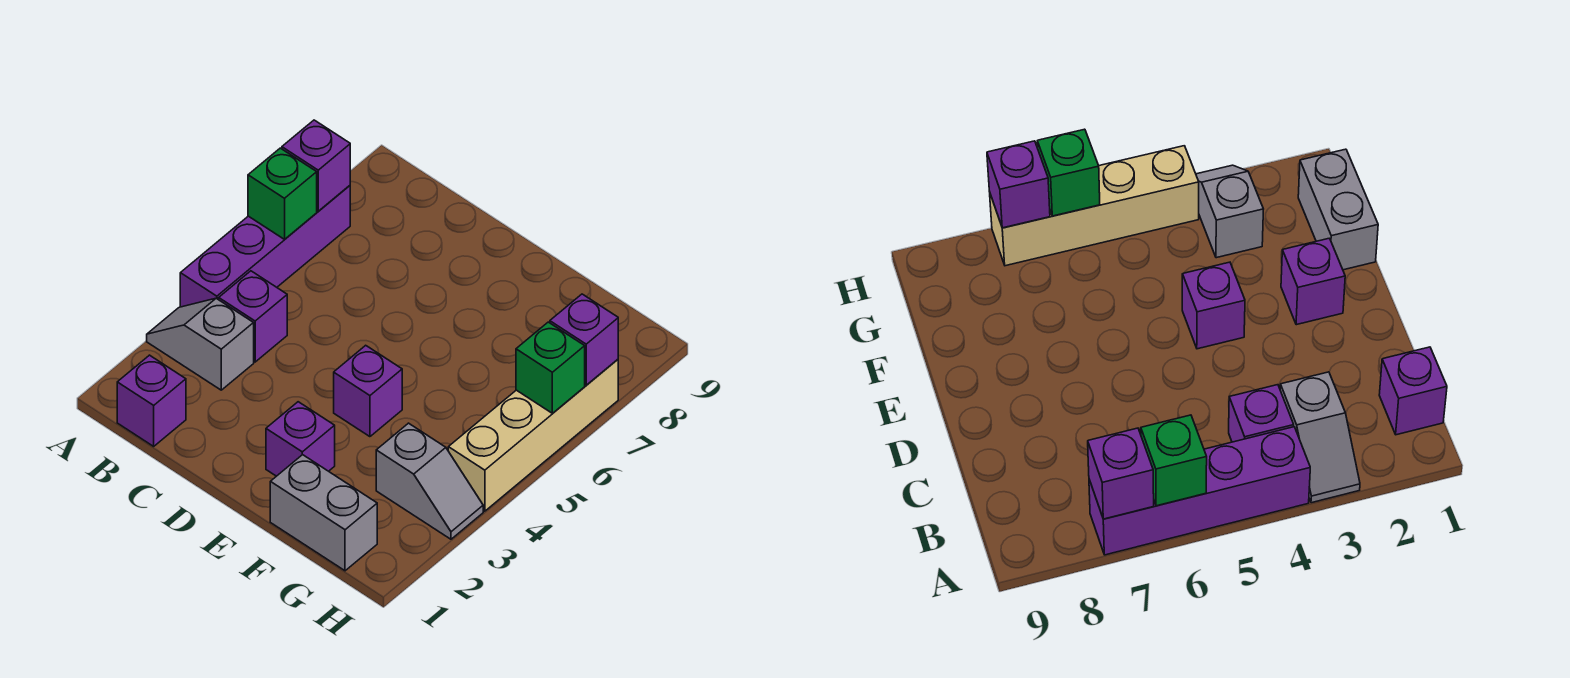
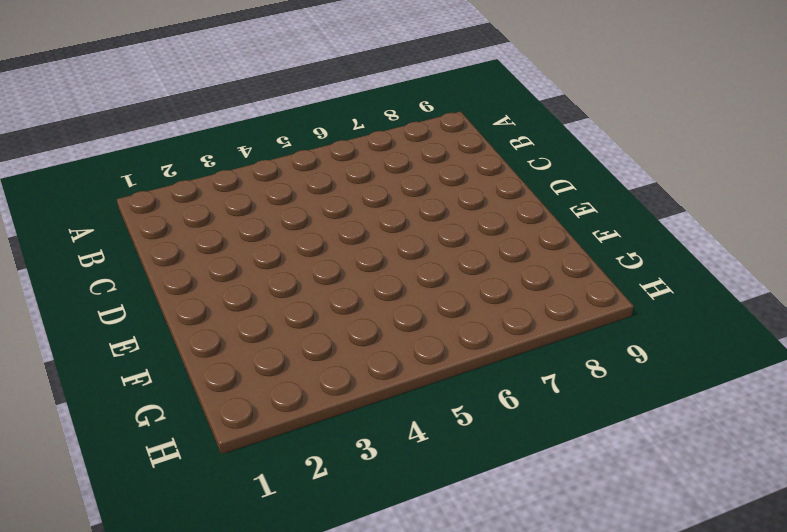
none -> grey 1x2 slope [147,298,254,390]
none -> purple 1x4 brick [180,186,350,307]
none -> purple 1x1 brick [117,355,186,446]

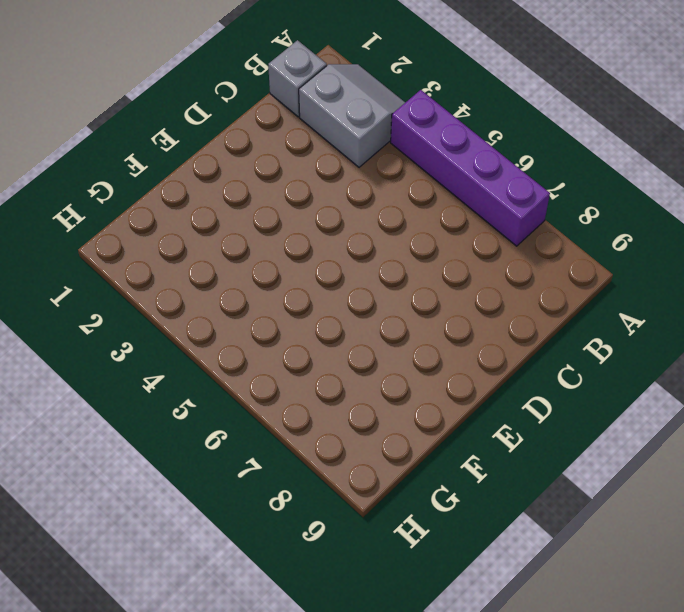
grey 2x2 slope [299,64,405,167] -> grey 1x2 slope [147,298,254,390]
grey 1x1 brick [268,40,327,117] -> purple 1x1 brick [117,355,186,446]
none -> purple 1x1 brick [219,271,287,362]
none -> purple 1x1 brick [266,402,335,476]
none -> purple 1x1 brick [334,345,402,437]

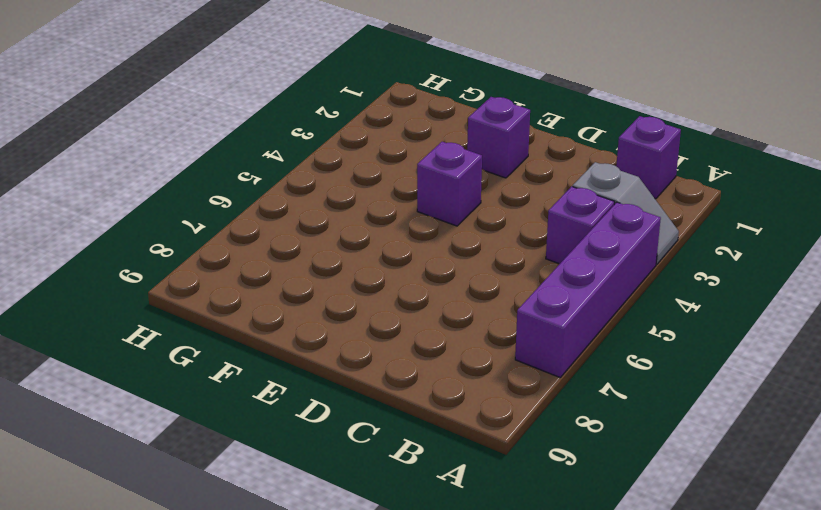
none -> grey 1x2 brick [270,455,377,571]
none -> grey 1x2 slope [376,423,483,539]
none -> tan 1x4 brick [448,359,618,511]

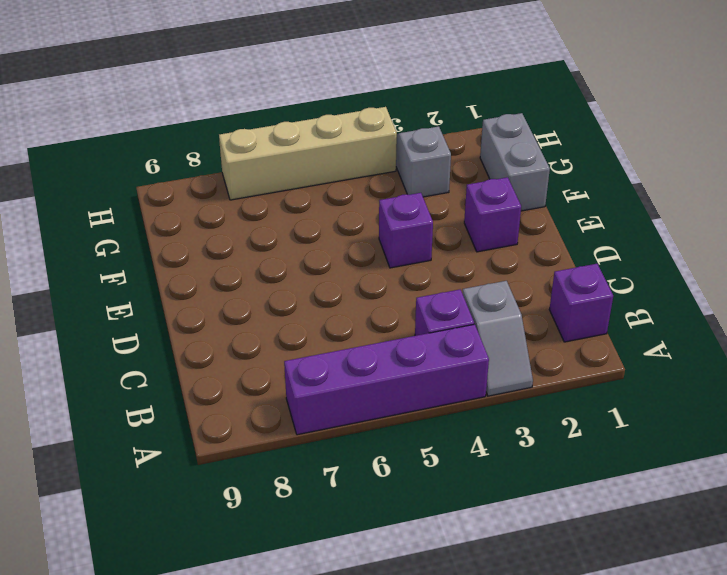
none -> green 1x1 brick [248,148,317,239]
none -> purple 1x1 brick [282,120,350,211]
none -> green 1x1 brick [516,322,585,413]

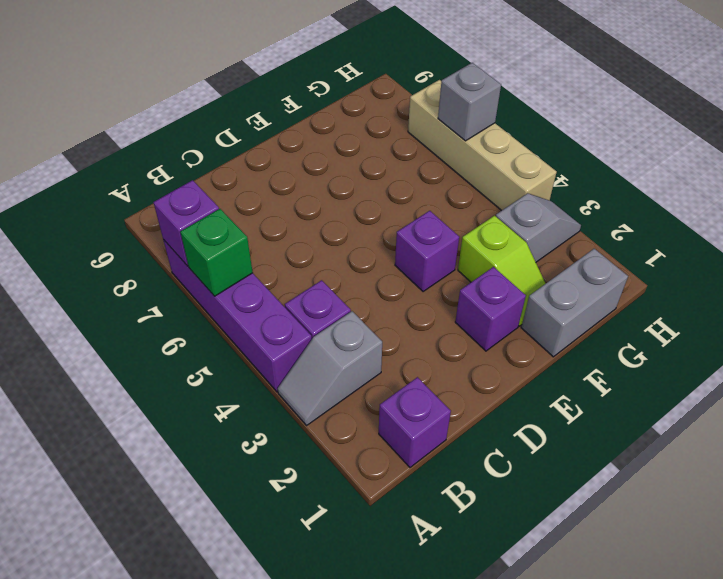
lime 1x2 slope [458,216,546,326] -> none
grey 1x1 brick [438,63,501,141] -> green 1x1 brick [516,322,585,413]
none -> purple 1x1 brick [550,294,618,385]

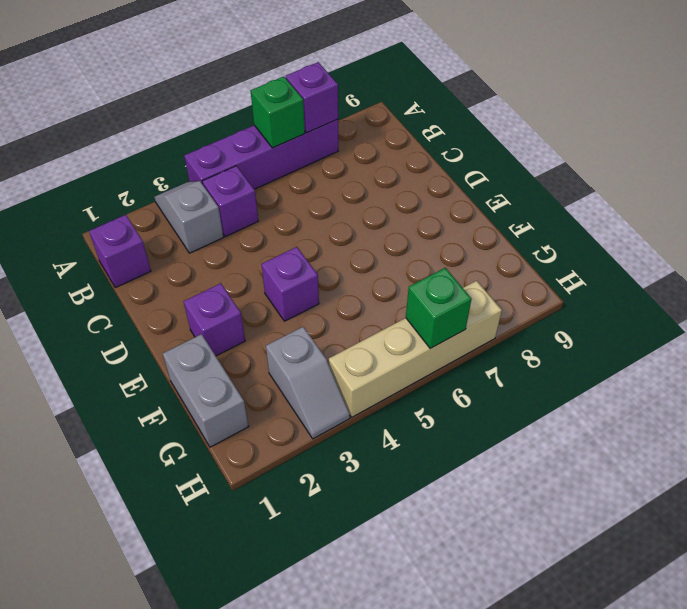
none -> purple 1x1 brick [550,294,618,385]

